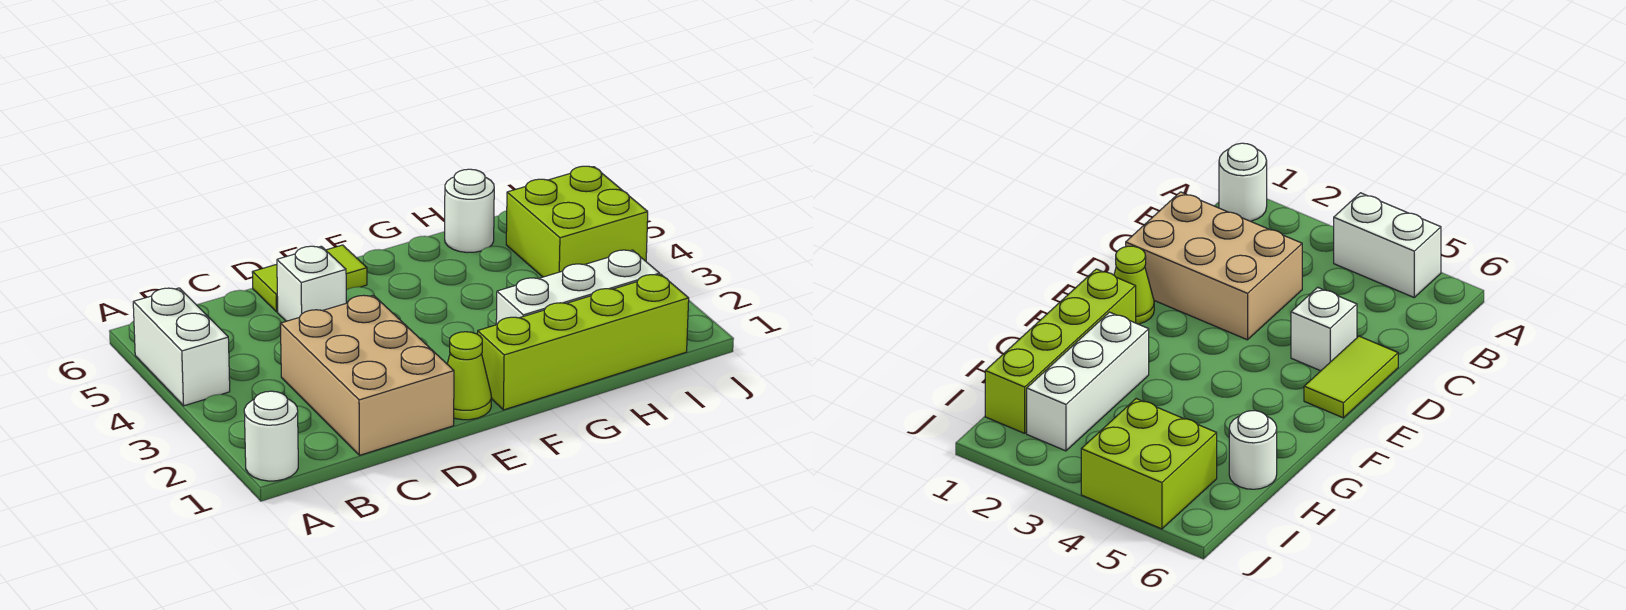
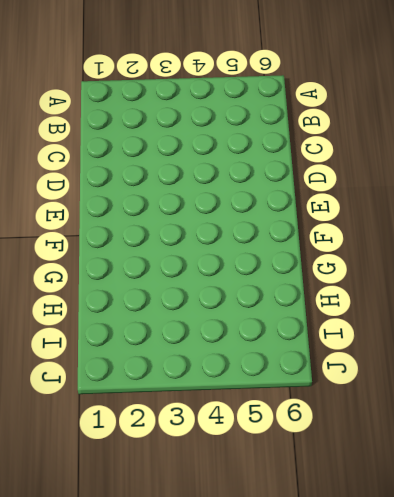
none -> white 1x1 round brick [244,391,298,481]
none -> white 1x2 brick [133,288,230,406]

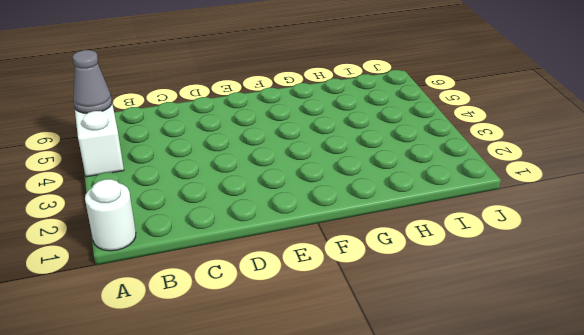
grey 1x1 cone [72,50,112,114] -> none
none -> tan 2x3 brick [280,295,454,455]
none -> white 1x1 brick [277,246,346,321]

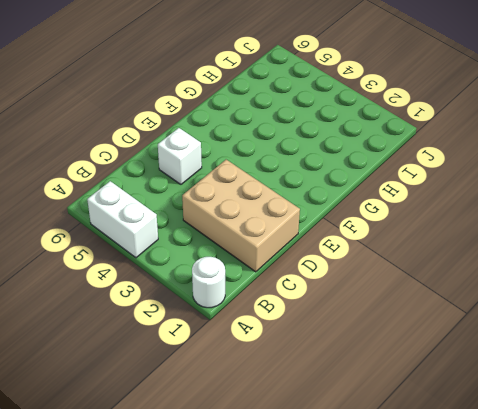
none -> lime 1x2 tile [252,245,367,312]
none -> lime 1x1 cone [447,332,491,420]

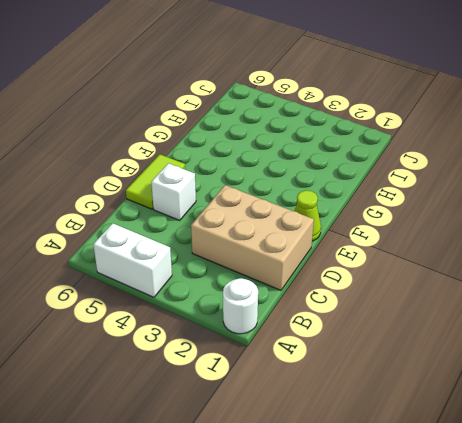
none -> lime 1x4 brick [478,275,689,410]
none -> white 1x3 brick [496,250,660,325]

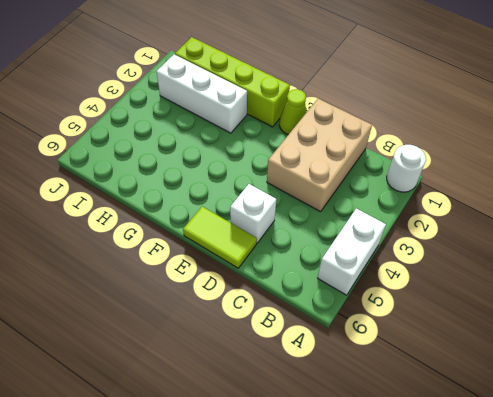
none -> white 1x1 round brick [445,169,494,252]
none -> lime 2x2 brick [506,166,648,277]

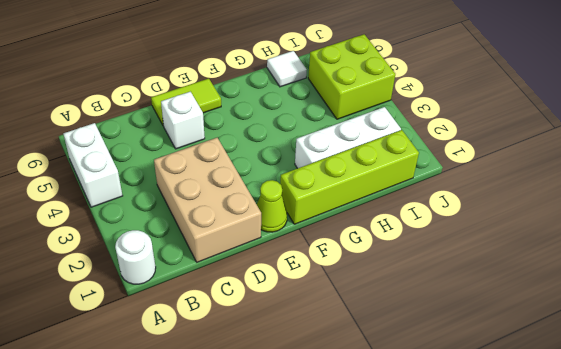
white 1x1 tile [267,51,307,87] -> white 1x1 round brick [445,169,494,252]

